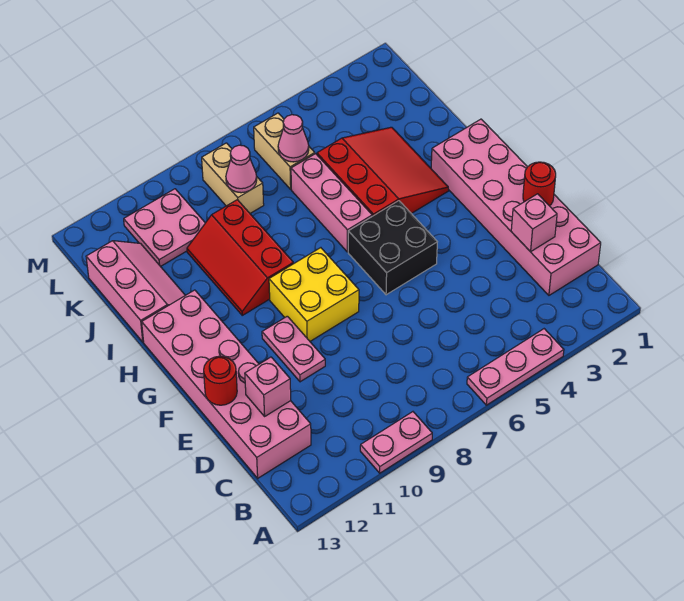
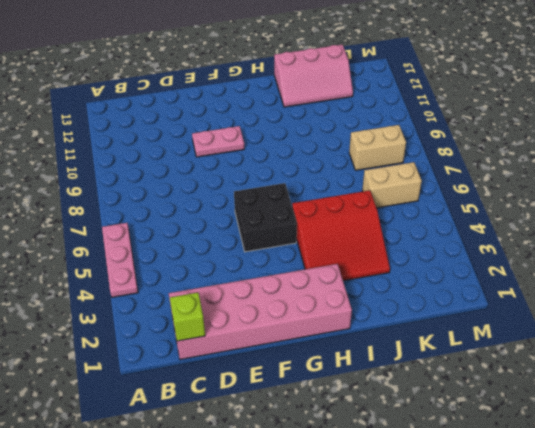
lime 1x1 brick [170,293,205,341] -> none
none -> pink 1x2 plate [360,412,432,473]
none -> pink 2x6 brick [142,290,311,478]
none -> yellow 2x2 brick [269,248,359,341]

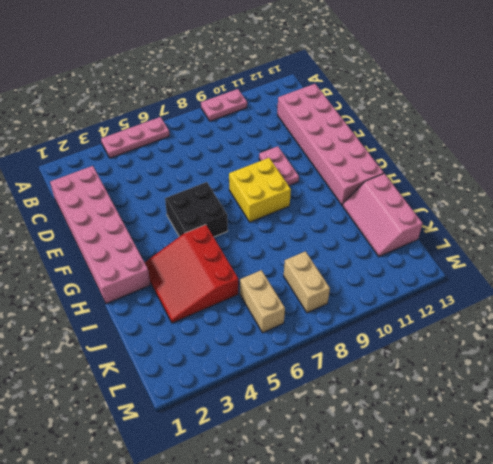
none -> pink 1x3 brick [291,154,372,252]
none -> red 2x3 slope [187,200,293,315]
none -> pink 2x2 plate [124,189,205,266]

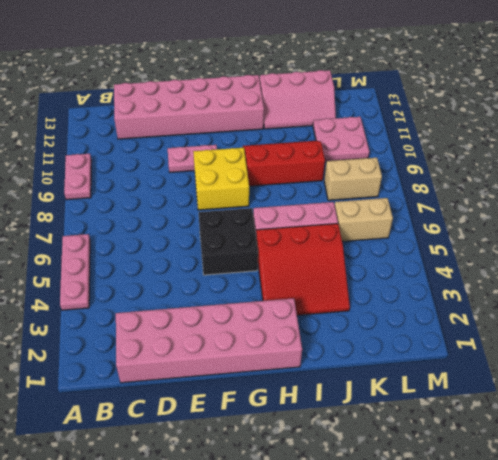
none -> pink 1x1 brick [511,194,557,252]
none -> pink 1x1 brick [245,357,291,416]
none -> red 1x1 round brick [523,162,556,206]

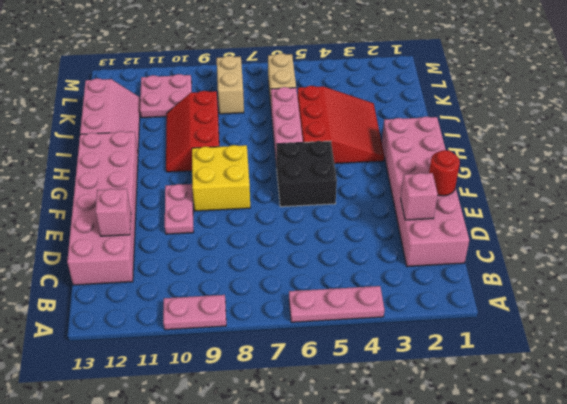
none -> red 1x1 round brick [204,356,237,405]
none -> pink 1x1 cone [278,115,309,162]
none -> pink 1x1 cone [226,145,257,193]

